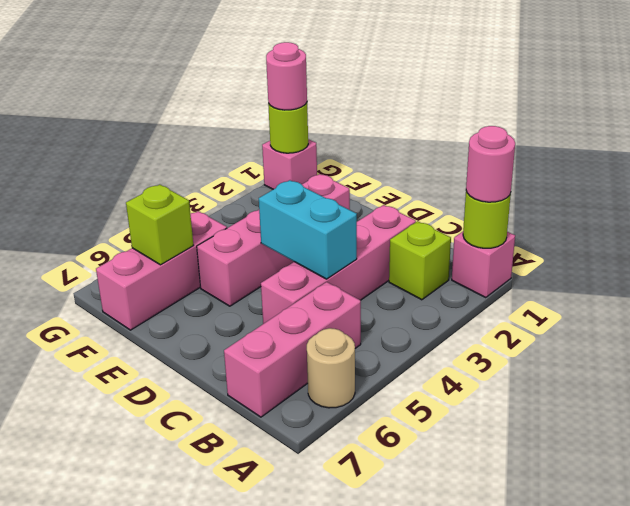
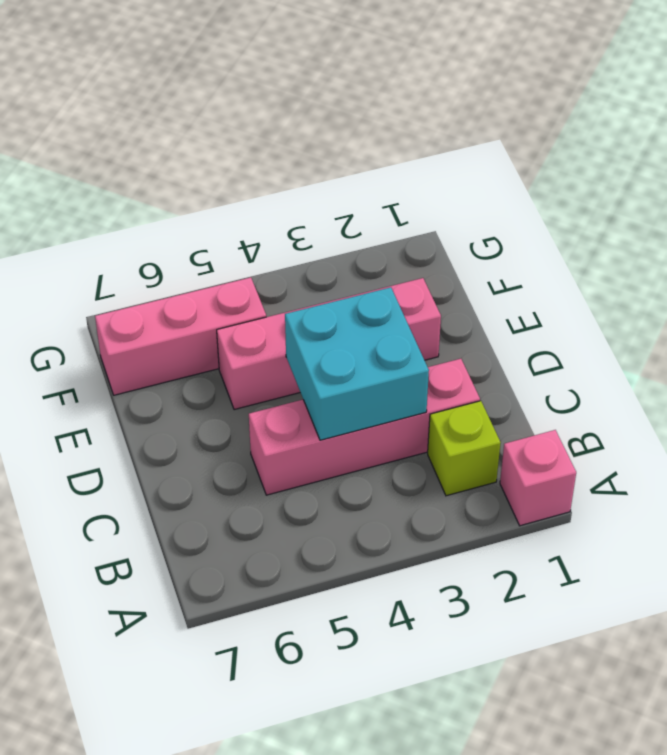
cyan 2x2 brick [285,287,429,440] -> cyan 1x2 brick [259,180,357,279]
none -> tan 1x1 round brick [307,328,355,408]
none -> pink 1x3 brick [224,282,361,417]
none -> pink 1x1 brick [262,139,317,189]

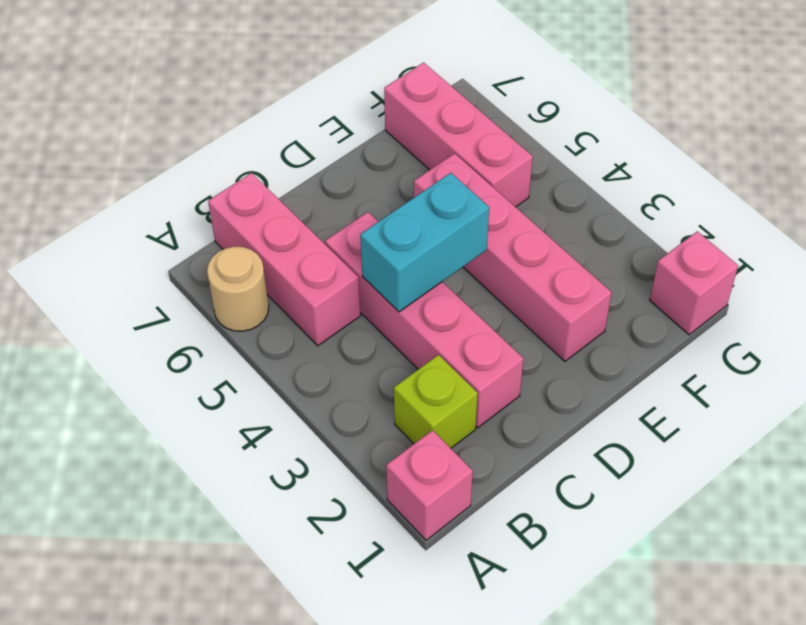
none -> lime 1x1 round brick [463,191,511,248]
none -> lime 1x1 brick [126,185,193,265]
none -> lime 1x1 round brick [268,103,308,153]

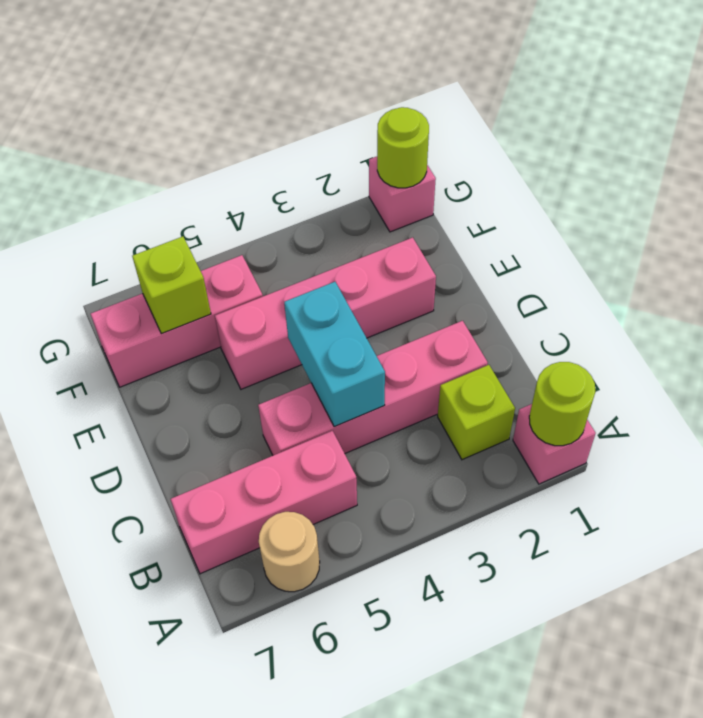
none -> pink 1x1 round brick [466,126,515,202]
none -> pink 1x1 round brick [266,42,307,110]

